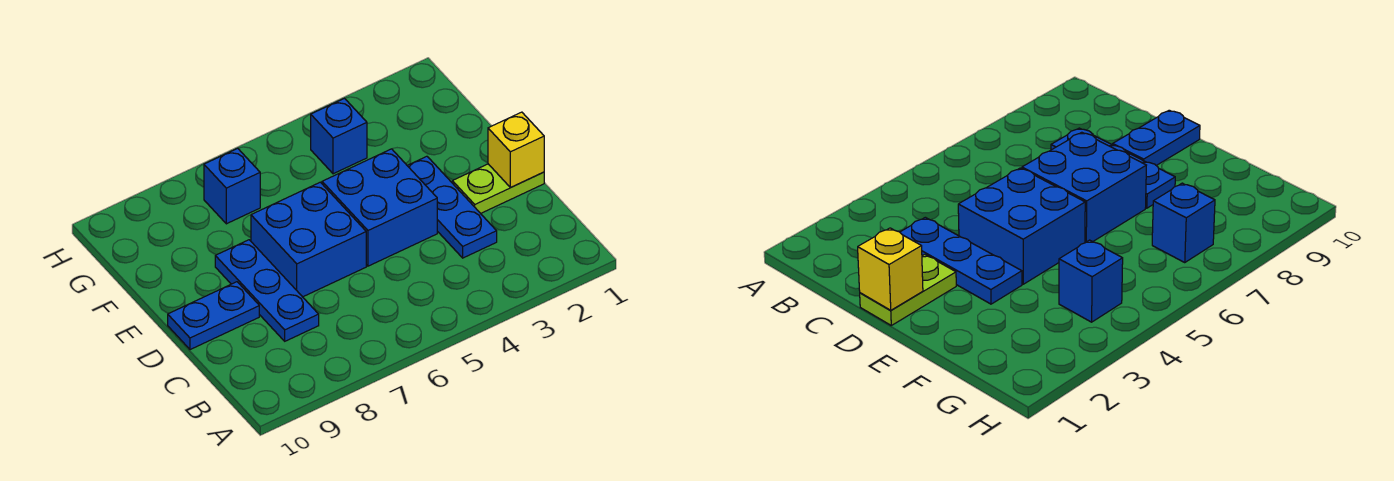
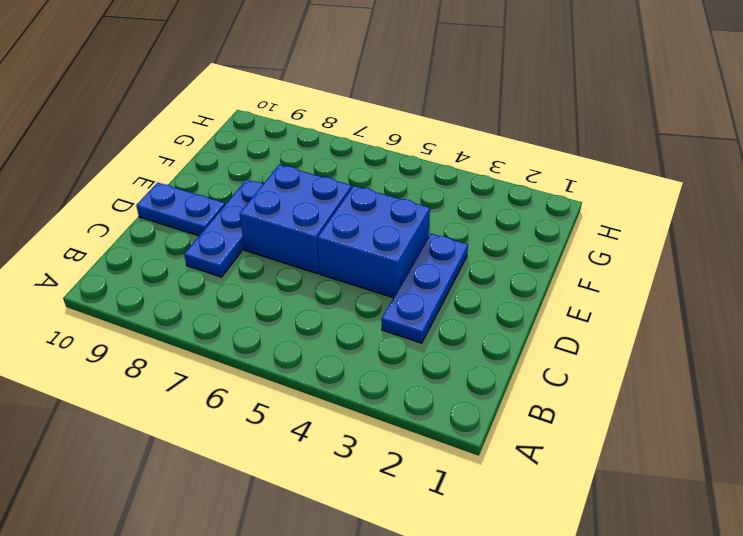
none -> lime 1x2 plate [452,164,544,213]
none -> blue 1x1 brick [311,98,367,174]

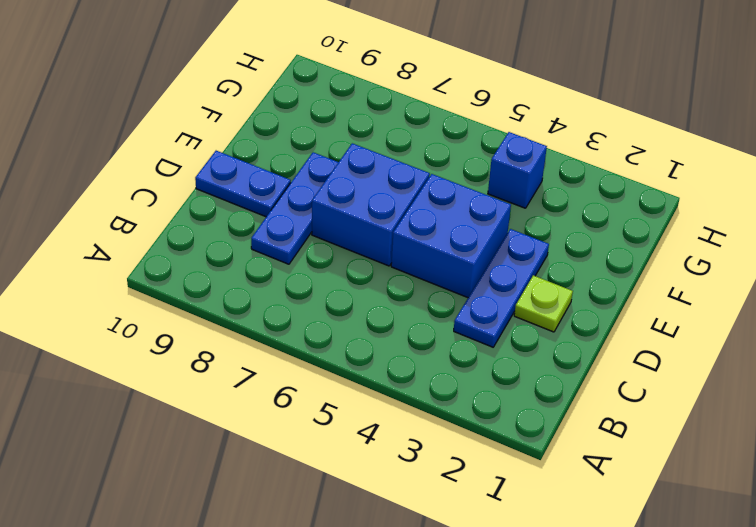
lime 1x1 plate [514,275,573,332] -> lime 1x2 plate [452,164,544,213]
none -> blue 1x1 brick [204,148,260,224]
none -> yellow 1x1 brick [488,112,544,187]

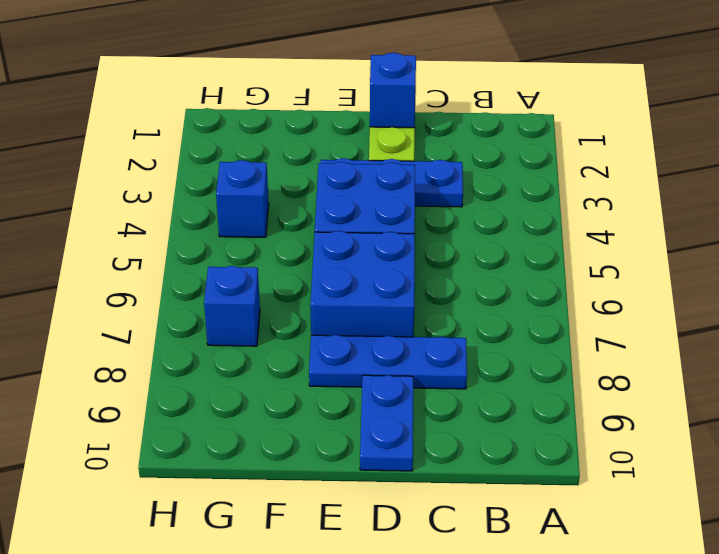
blue 1x1 brick [370,53,416,128] -> yellow 1x1 brick [488,112,544,187]

